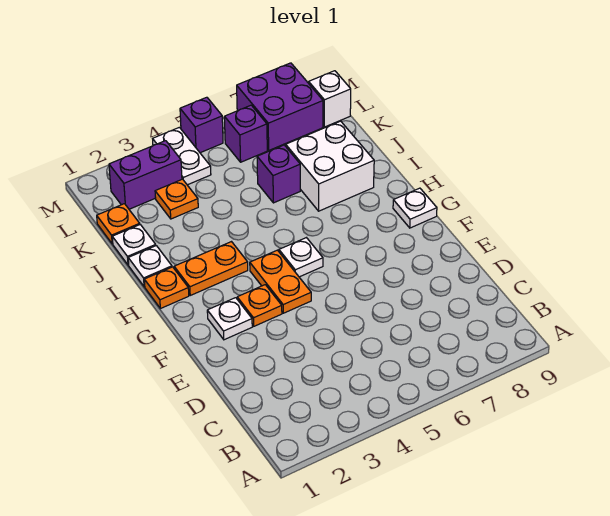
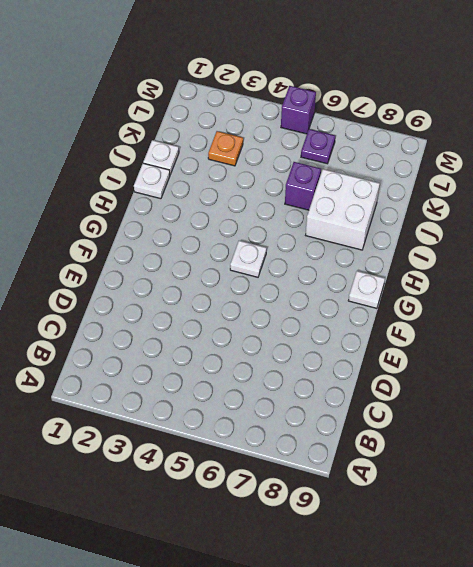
purple 1x1 plate [301,129,335,164] -> purple 1x1 brick [224,105,267,162]
none -> white 1x1 plate [207,298,252,340]
none -> orange 1x1 plate [237,285,282,326]
none -> orange 1x2 plate [250,250,311,313]

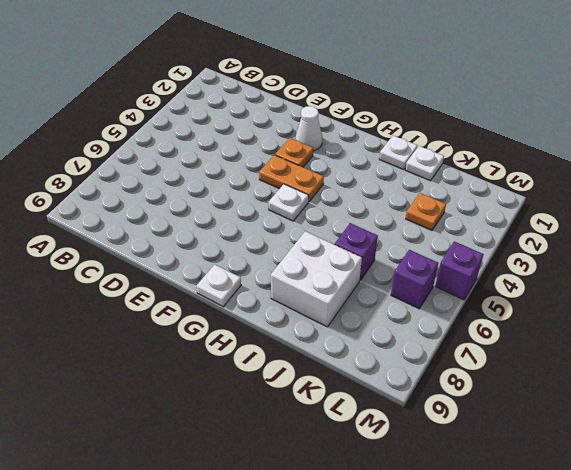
white 1x1 cone [295,106,322,151] -> white 1x1 plate [207,298,252,340]
none -> orange 1x1 plate [144,267,189,309]
none -> orange 1x2 plate [174,242,248,295]
none -> orange 1x1 plate [97,204,140,244]

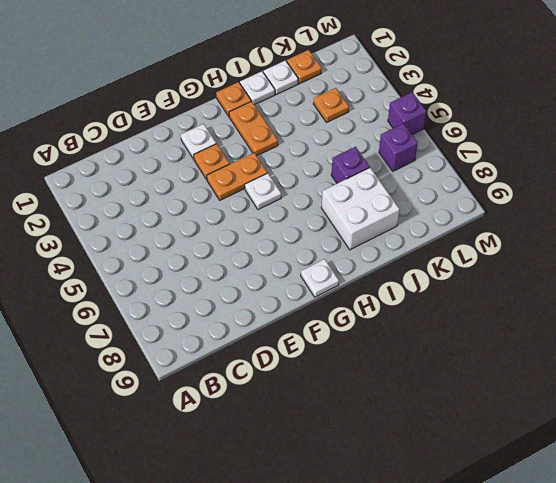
none -> purple 1x2 brick [109,141,182,209]
none -> white 1x2 plate [153,127,211,185]
none -> purple 2x2 brick [237,63,323,150]

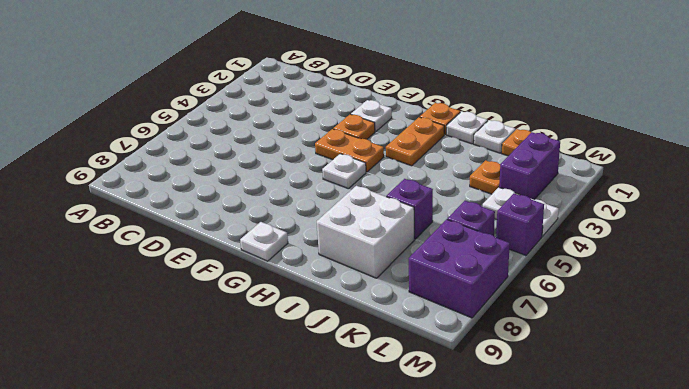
none -> white 1x1 brick [309,71,351,127]

